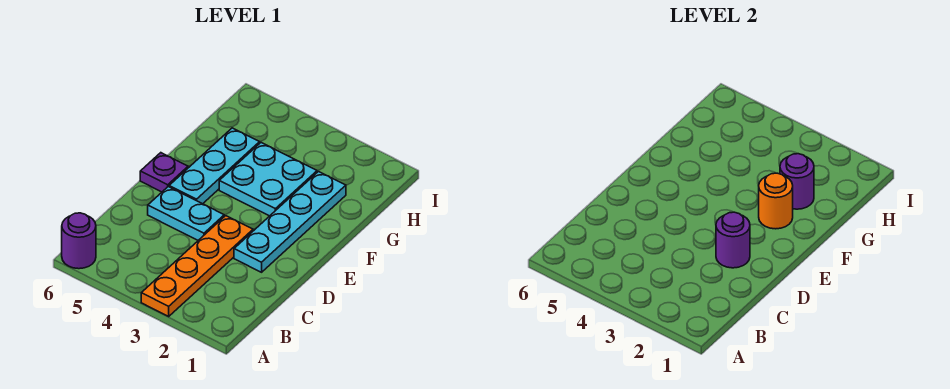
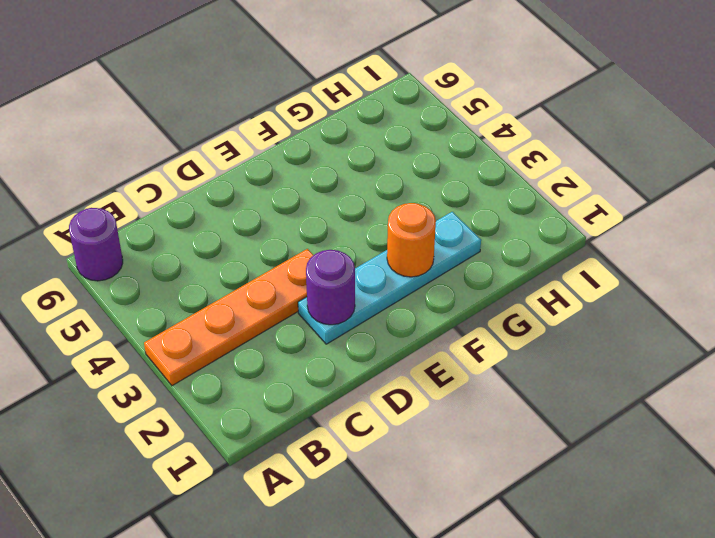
none -> cyan 1x2 plate [148,187,224,240]
none -> cyan 1x3 plate [169,128,260,204]

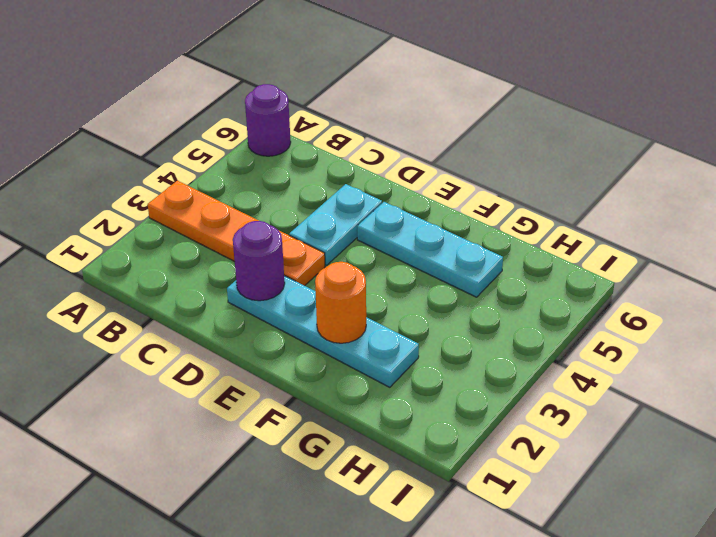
none -> purple 1x1 plate [140,153,188,192]
none -> cyan 2x2 plate [219,143,317,216]

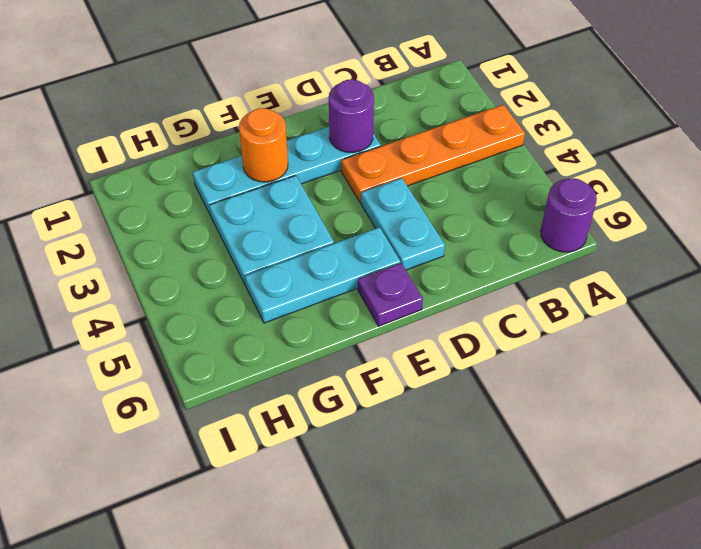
none -> purple 1x1 round brick [780,154,814,209]

